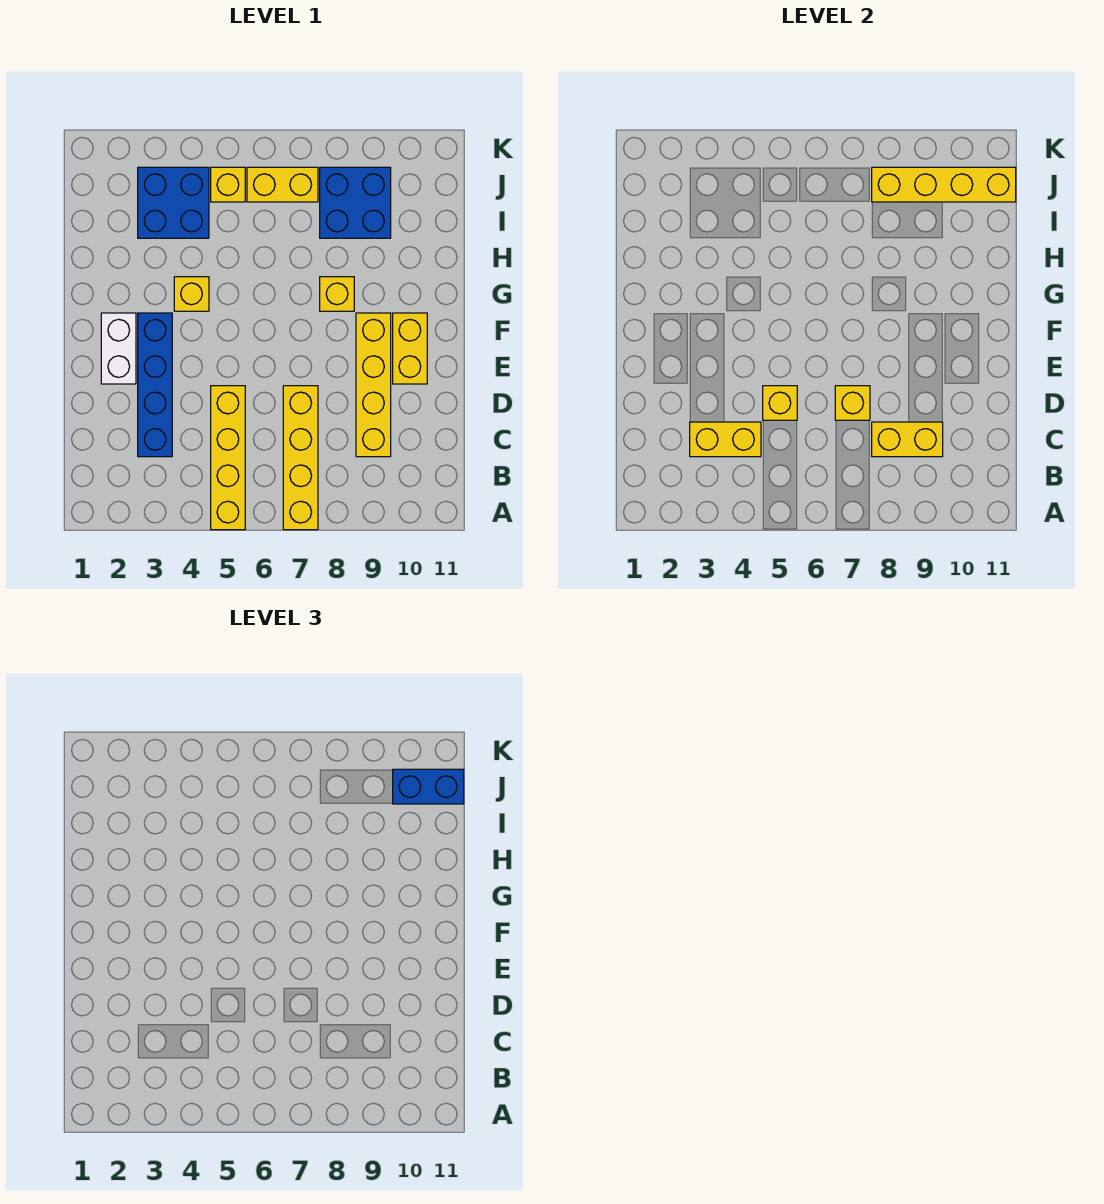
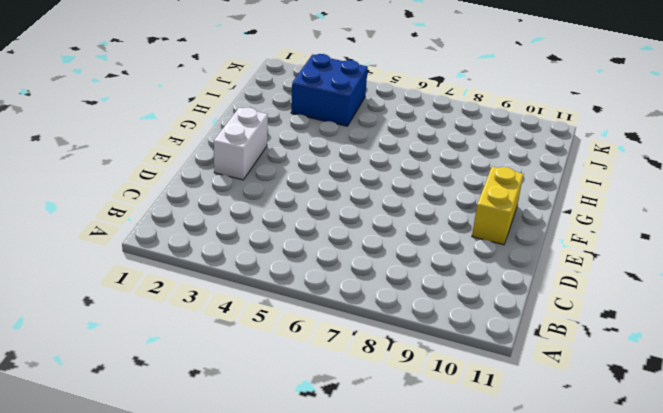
none -> yellow 1x4 brick [211,386,245,530]
none -> yellow 1x4 brick [283,386,318,530]
none -> blue 1x4 brick [138,313,172,457]

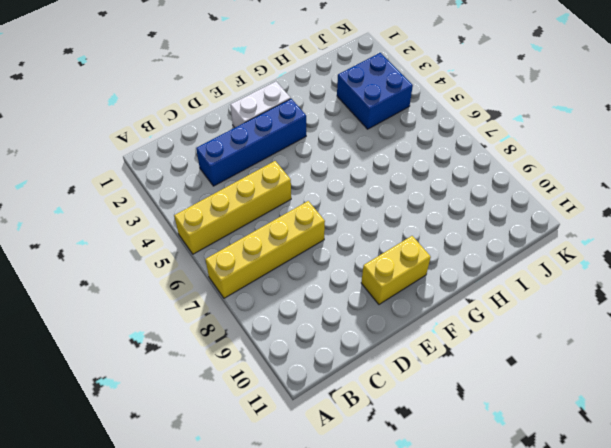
none -> yellow 1x4 brick [356,313,391,457]
none -> yellow 1x1 brick [174,277,209,311]
none -> yellow 1x1 brick [320,277,354,311]

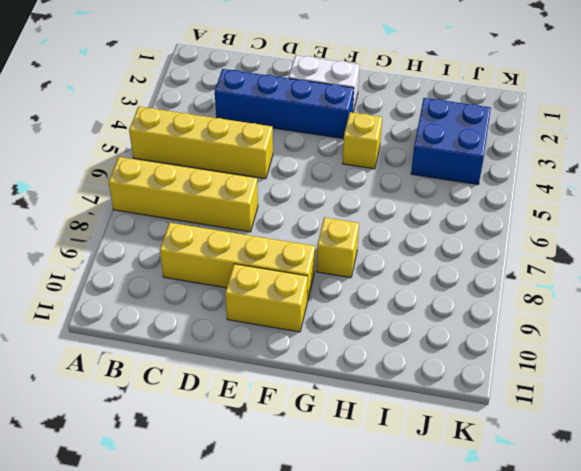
none -> blue 2x2 brick [320,167,391,238]
none -> yellow 1x1 brick [211,167,245,202]
none -> yellow 1x2 brick [247,167,318,202]

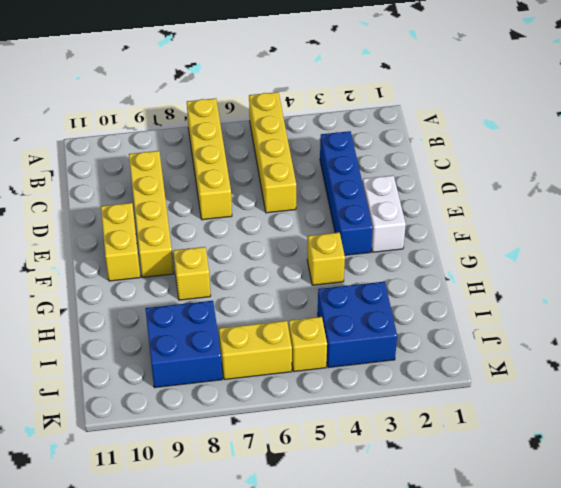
none -> yellow 1x2 brick [690,422,761,457]
none -> yellow 1x2 brick [872,422,943,457]
none -> yellow 1x1 brick [763,386,797,420]

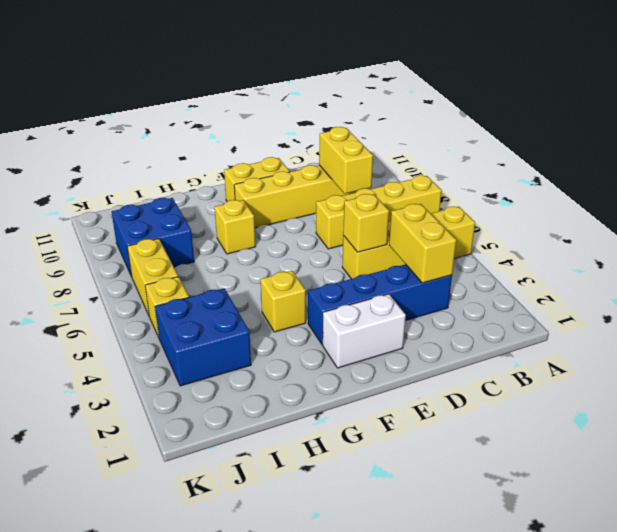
none -> yellow 1x1 brick [835,386,870,420]
none -> yellow 1x4 brick [872,167,1016,202]
none -> blue 1x2 brick [393,769,464,804]

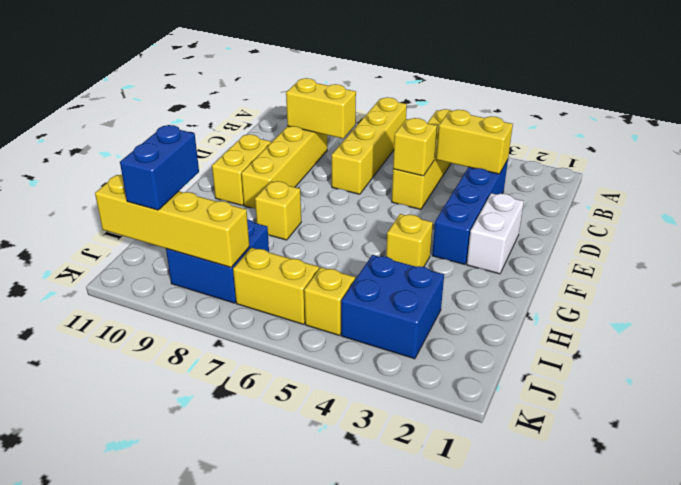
blue 1x2 brick [120,125,199,210] -> blue 1x2 brick turned to [393,769,464,804]
none -> yellow 1x1 brick [835,386,870,420]

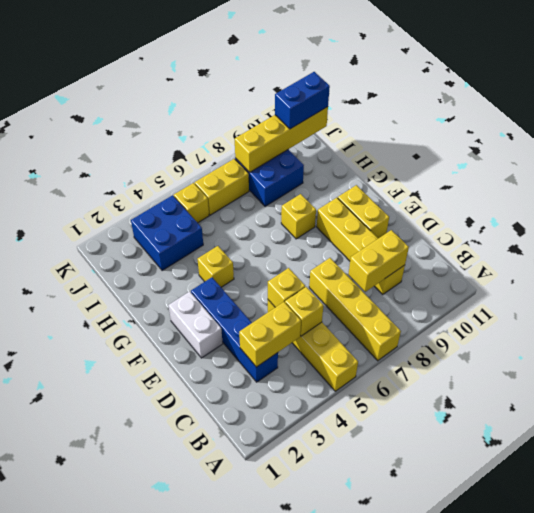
yellow 1x1 brick [285,287,324,336] -> yellow 1x1 brick moved to [835,386,870,420]

